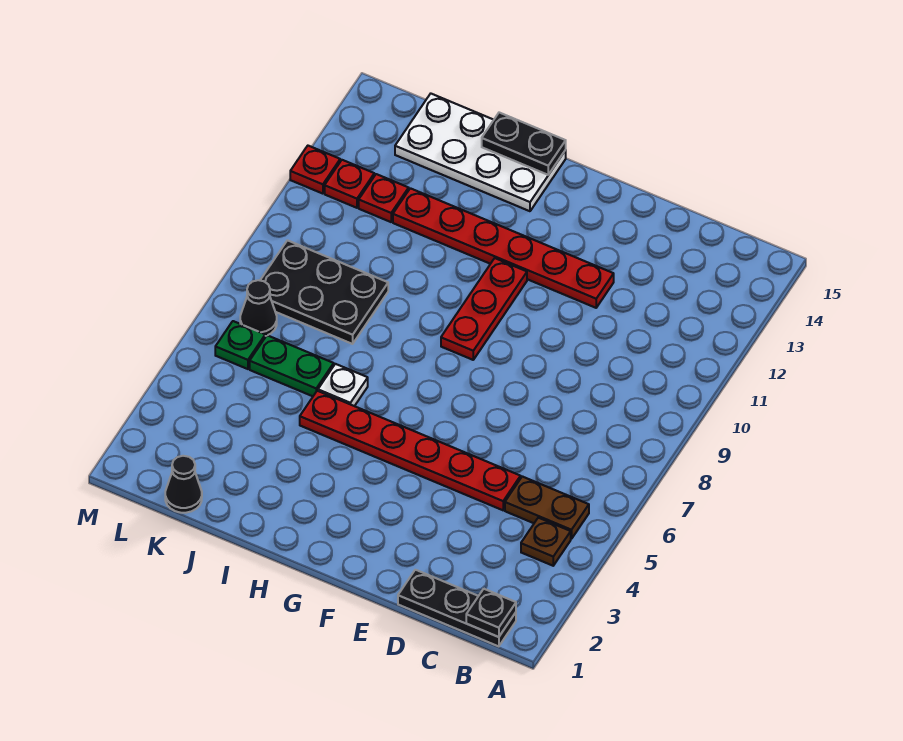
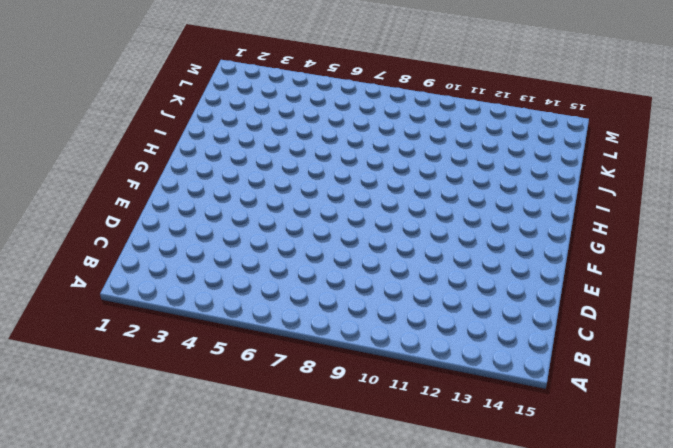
none -> black 1x3 plate [398,570,516,646]
none -> brown 1x1 plate [521,518,571,566]
none -> brown 1x2 plate [505,476,589,539]

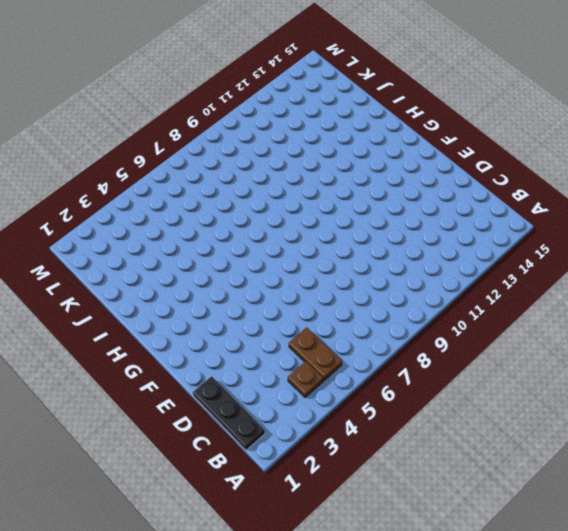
none -> red 1x6 plate [300,391,521,510]
none -> red 1x6 plate [393,188,614,308]
none -> red 1x3 plate [441,258,527,360]

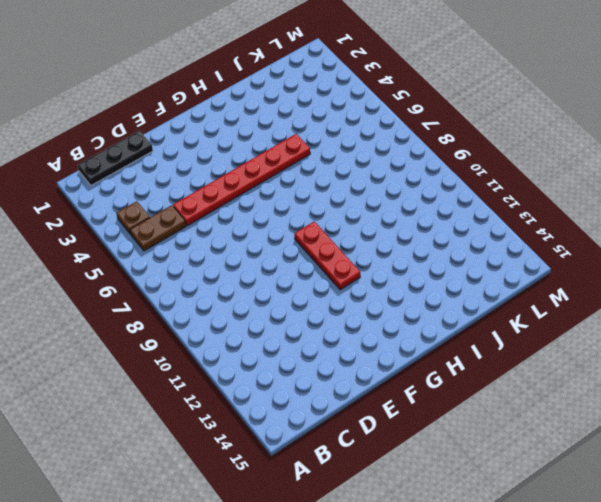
none -> red 1x6 plate [393,188,614,308]
none -> white 2x4 plate [395,94,566,211]
none -> white 1x1 plate [318,364,368,406]

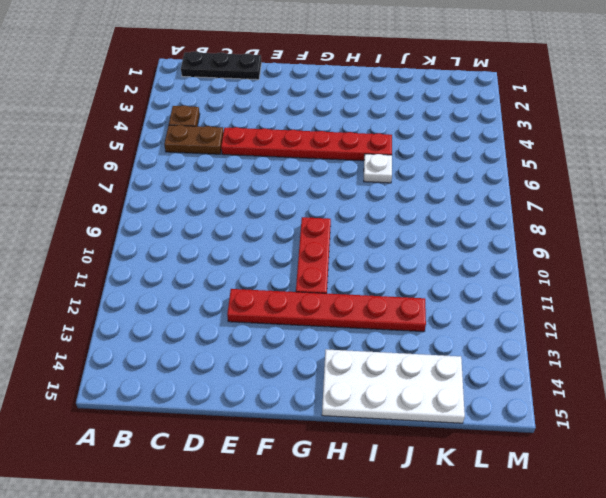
none -> green 1x2 plate [250,335,334,396]
none -> black 2x3 plate [260,240,388,344]
none -> black 1x1 cone [165,456,202,513]

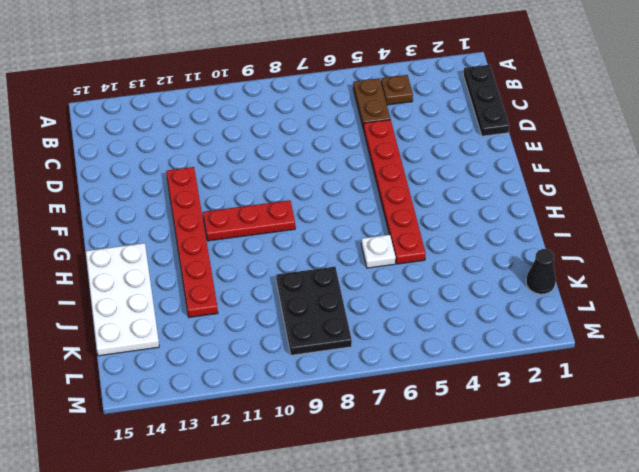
none -> green 1x2 plate [250,335,334,396]
none -> red 1x1 plate [359,174,409,222]
none -> green 1x1 plate [215,321,265,369]

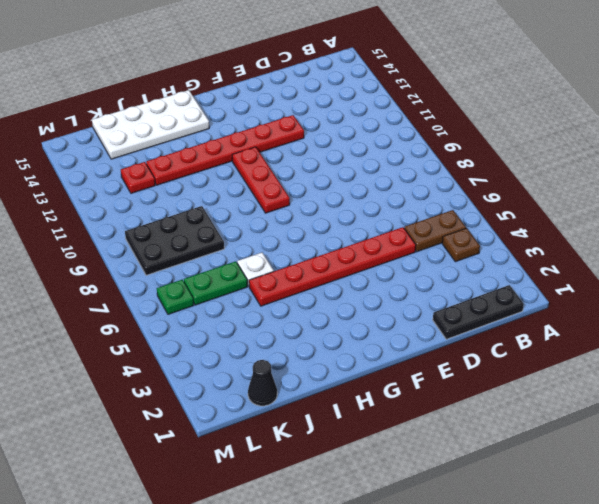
none -> black 1x1 cone [240,280,277,336]
none -> red 1x1 plate [325,160,374,208]
none -> red 1x1 plate [290,146,340,194]

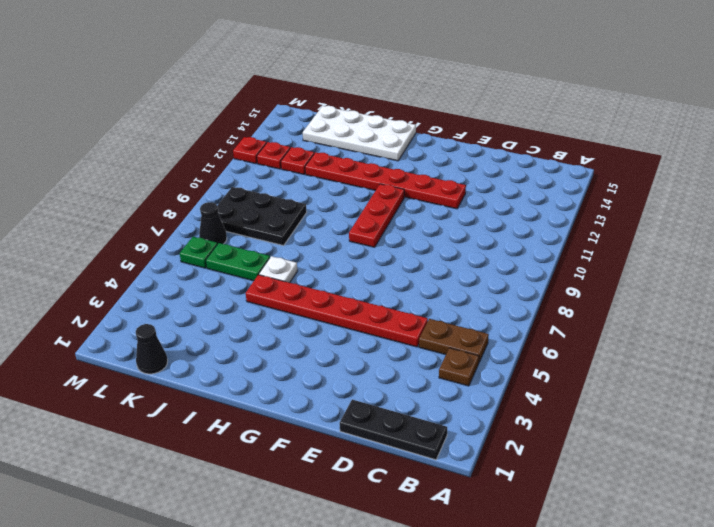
none -> black 1x1 plate [466,589,516,637]
none -> black 1x2 plate [482,113,566,175]

